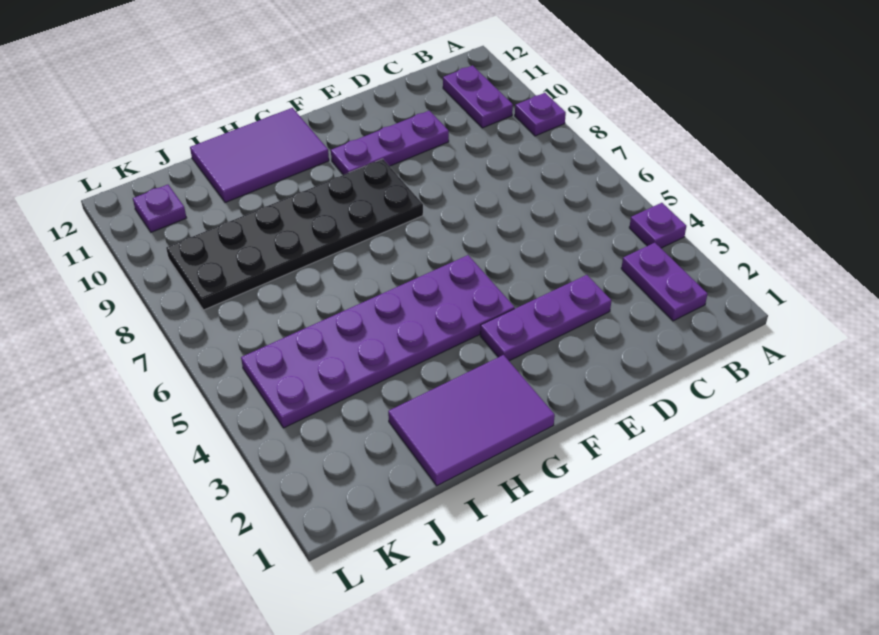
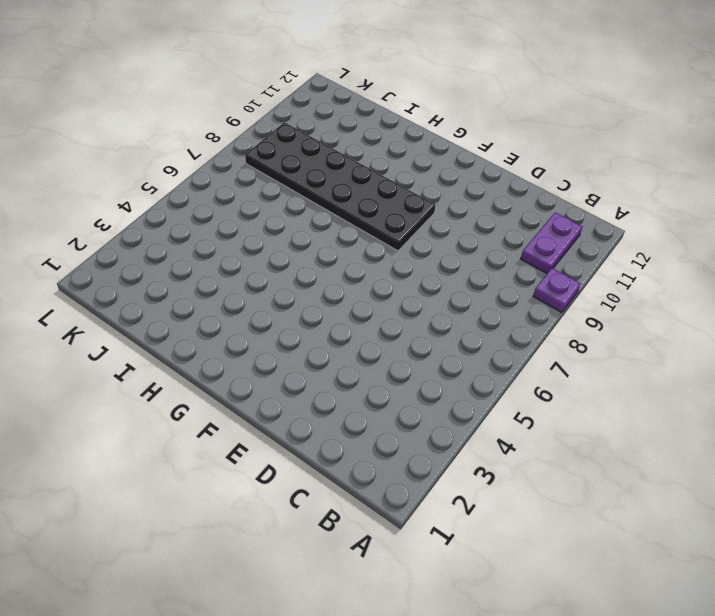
none -> purple 1x1 plate [629,203,686,248]
none -> purple 1x2 plate [621,243,708,321]

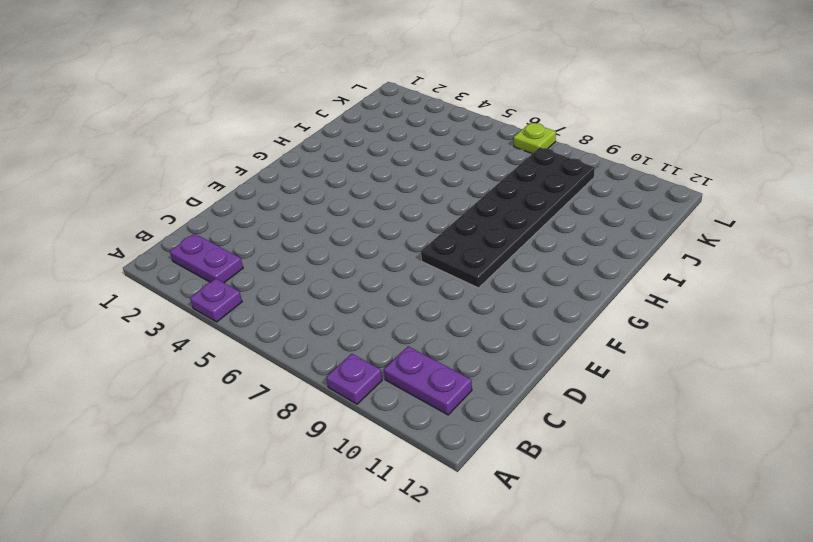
lime 1x1 plate [514,123,556,153] -> none
none -> purple 1x3 plate [480,275,612,361]
none -> purple 1x3 plate [331,111,449,175]

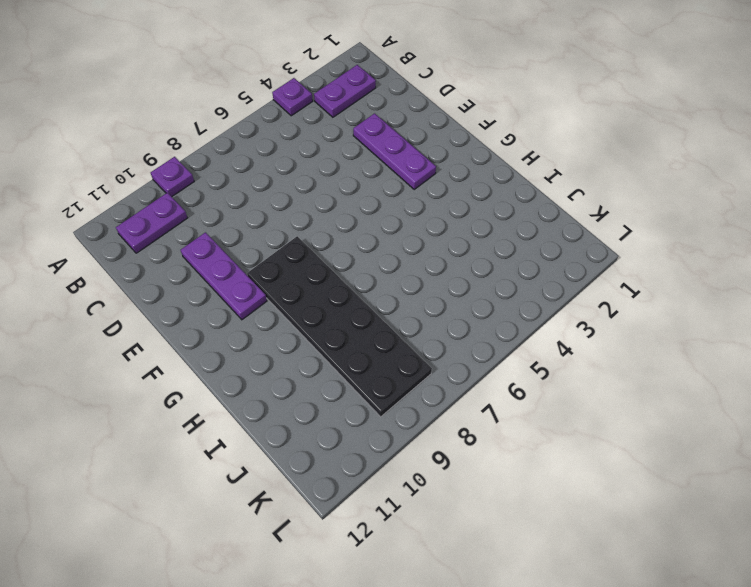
none -> purple 2x6 plate [241,255,515,428]
none -> purple 2x3 tile [388,355,555,486]

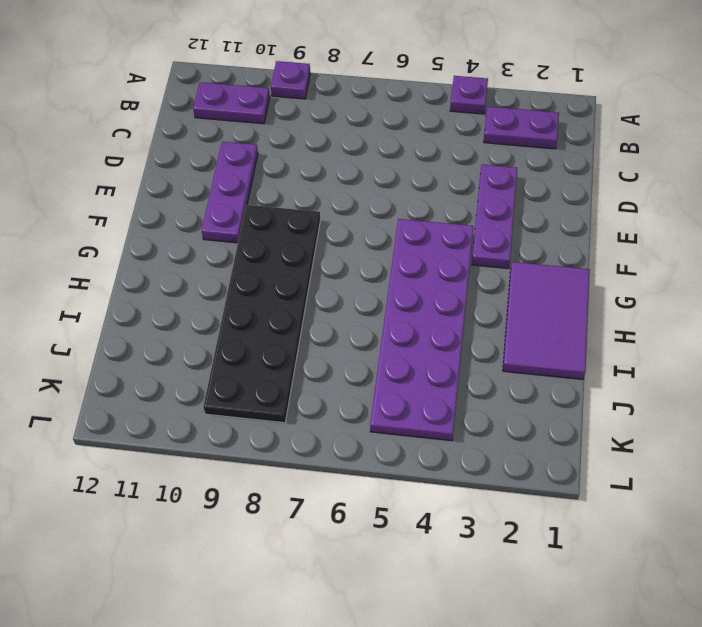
none -> purple 2x3 tile [190,108,329,203]
none -> purple 1x1 plate [133,185,186,232]

